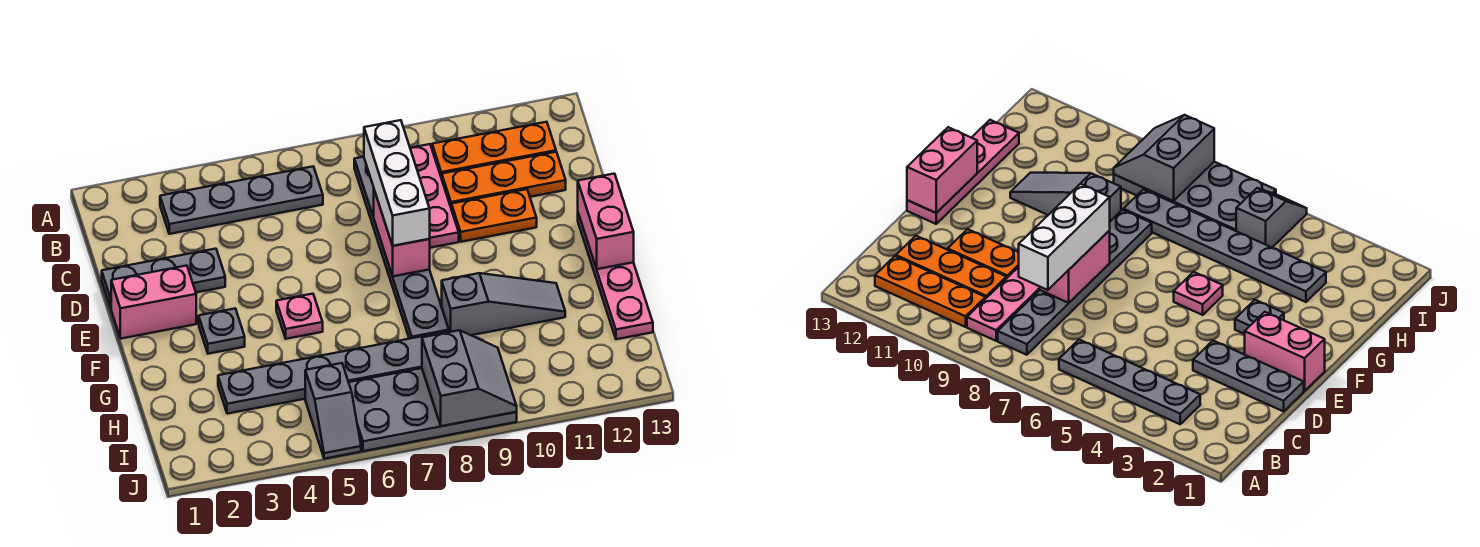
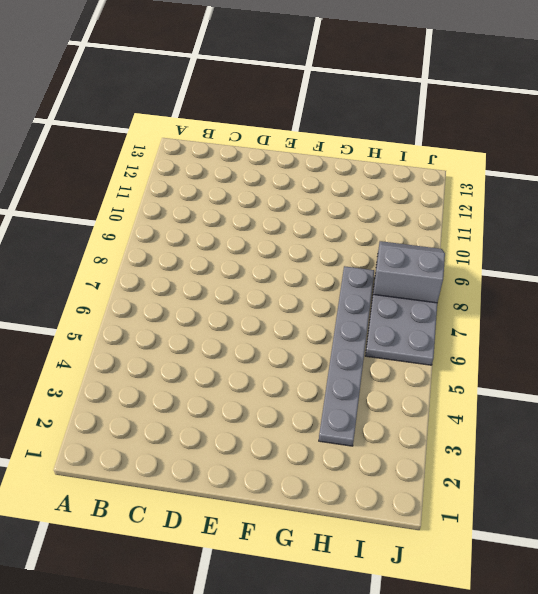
none -> grey 1x4 plate [160,166,323,234]
none -> grey 1x6 plate [354,157,449,339]
none -> pink 1x3 plate [410,144,459,248]

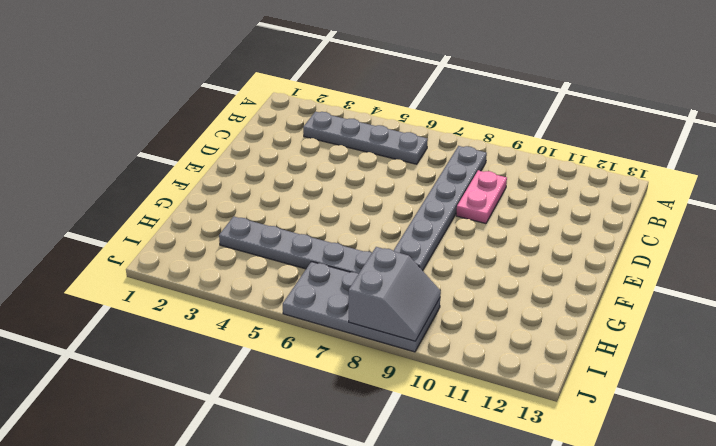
pink 1x2 plate [456,170,507,224] -> pink 1x3 plate [410,144,459,248]
none -> orange 1x3 plate [432,122,556,178]
none -> orange 1x3 plate [442,152,566,207]
none -> grey 1x3 plate [102,249,225,308]

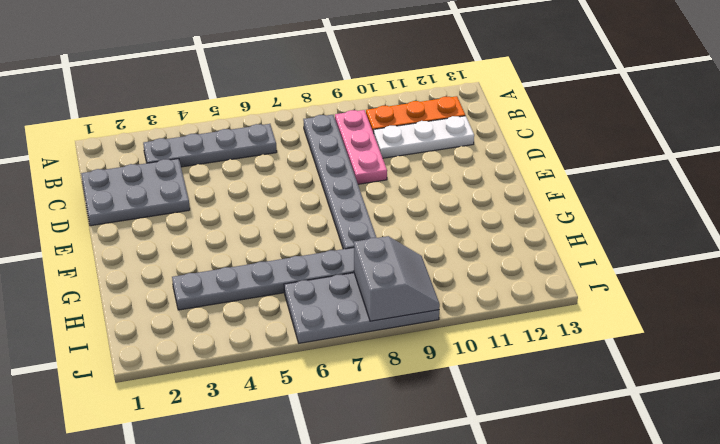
grey 2x3 plate [81,159,190,226] -> grey 1x3 plate [102,249,225,308]
white 1x3 plate [374,116,474,158] -> orange 1x3 plate [442,152,566,207]
none -> orange 1x2 plate [451,189,537,242]
none -> pink 1x2 brick [111,266,196,339]
none -> pink 1x4 plate [578,214,653,339]

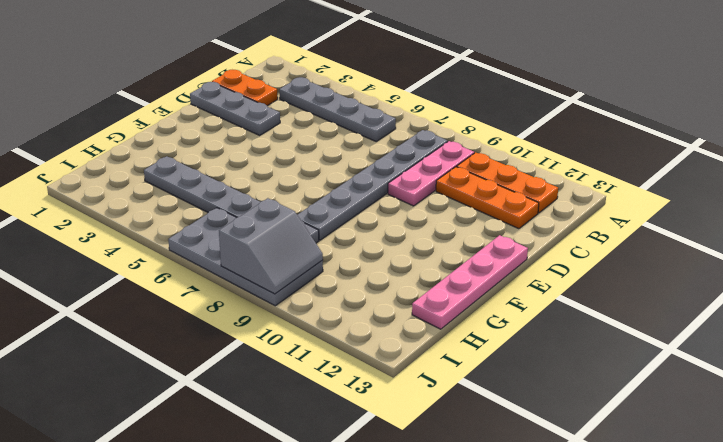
orange 1x2 plate [212,70,278,106] -> orange 1x2 plate moved to [451,189,537,242]
none -> pink 1x2 brick [111,266,196,339]
none -> grey 1x1 plate [199,309,245,354]
none -> pink 1x1 plate [276,294,323,339]

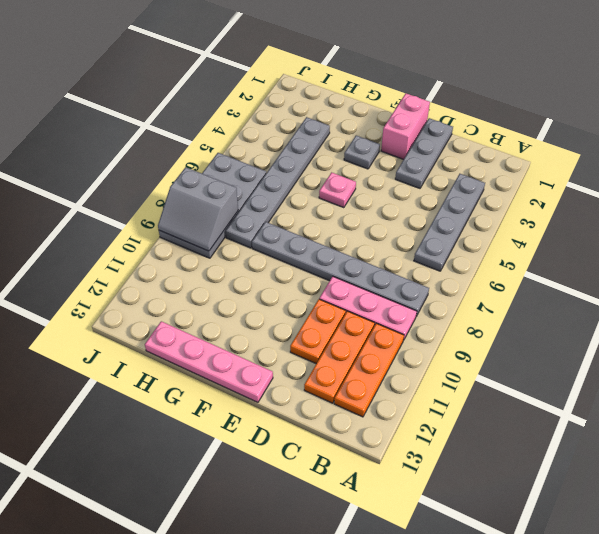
none -> grey 1x3 slope [442,273,565,335]
none -> grey 1x2 slope [305,363,361,459]
none -> pink 1x2 brick [374,190,430,276]

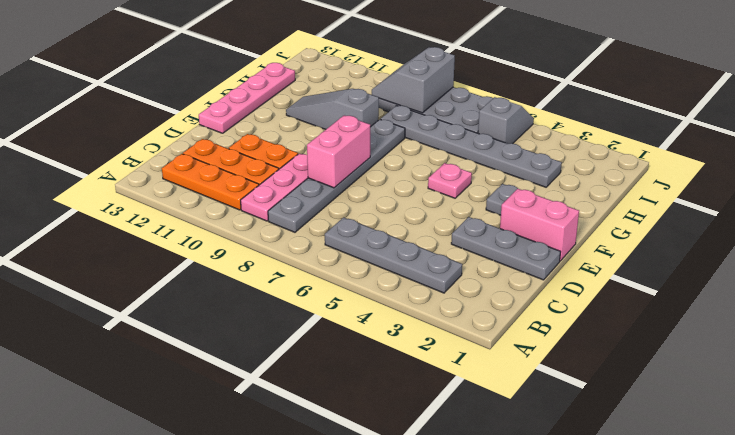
none -> pink 1x2 brick [578,174,634,269]
none -> white 1x3 brick [364,120,430,246]

